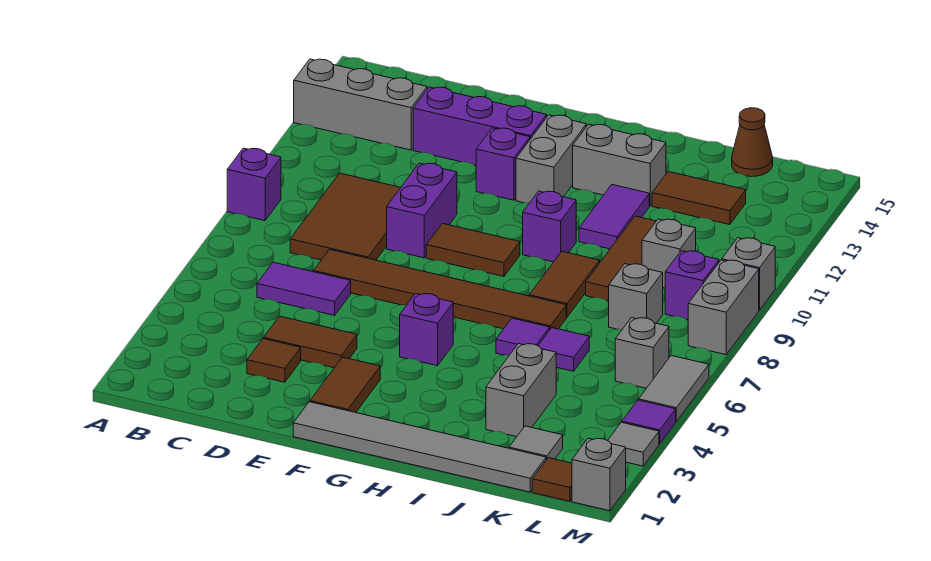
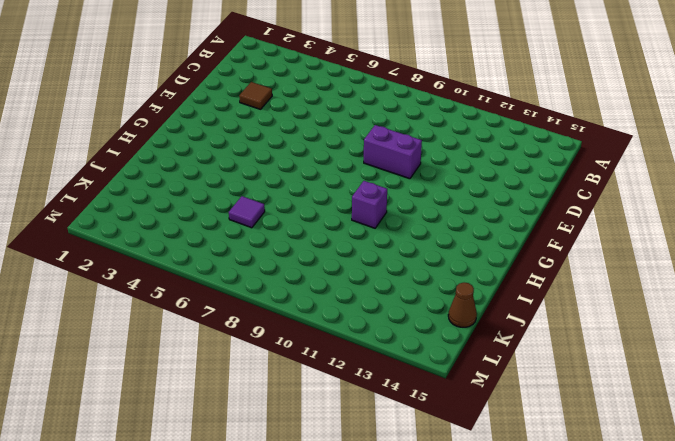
none -> purple 1x1 brick [227,148,281,221]
none -> grey 1x3 brick [294,59,427,150]
none -> purple 1x2 tile [257,262,351,315]
none -> brown 2x3 tile [290,173,401,260]

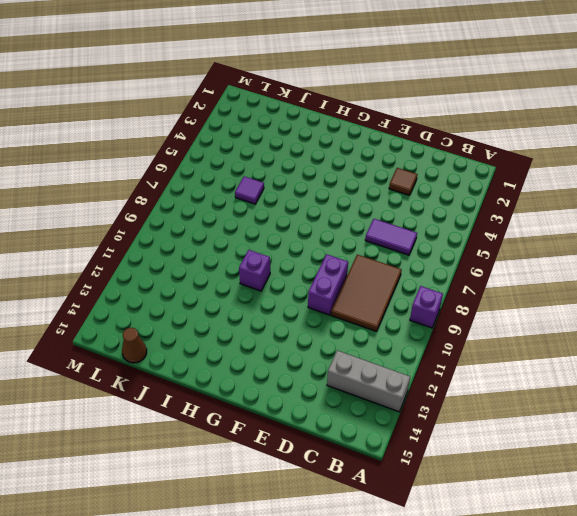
none -> brown 1x2 tile [264,316,357,368]
none -> brown 1x6 tile [313,249,566,329]
none -> purple 1x3 brick [413,87,547,165]
none -> grey 1x6 tile [293,402,546,492]

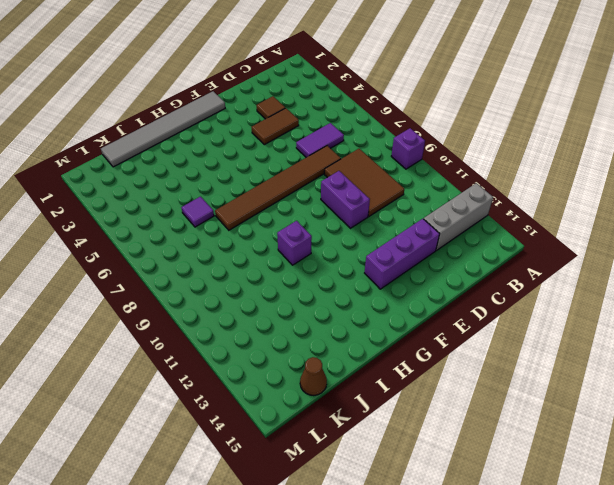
none -> brown 1x2 tile [310,357,380,413]
none -> brown 1x2 tile [426,223,520,276]
none -> purple 1x1 brick [476,128,530,200]
none -> purple 1x1 brick [400,293,453,366]

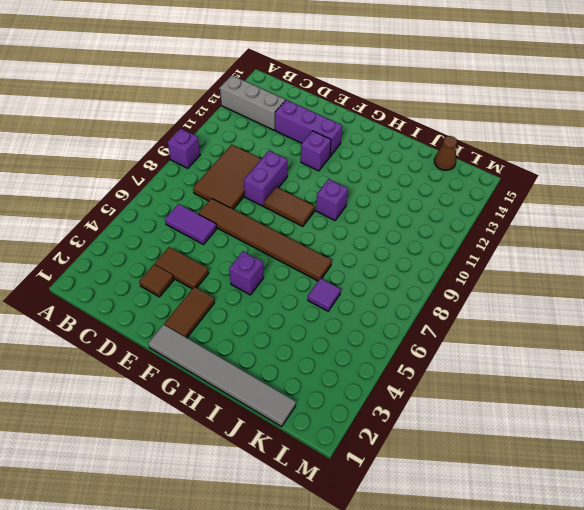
none -> grey 1x2 brick [516,115,586,203]
none -> grey 1x2 brick [573,124,666,206]
none -> purple 1x1 tile [496,318,550,355]
none -> brown 1x2 tile [529,251,600,317]

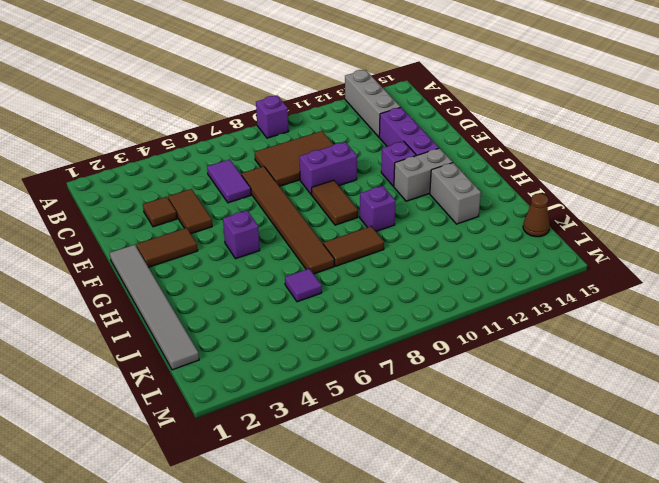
none -> purple 1x1 tile [496,318,550,355]
none -> purple 1x2 tile [579,185,649,249]
none -> grey 1x2 brick [486,344,556,437]
none -> brown 1x3 tile [586,216,656,301]

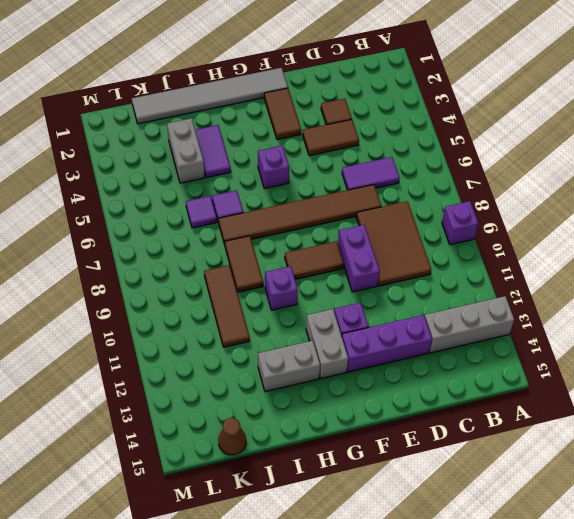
purple 1x2 tile [195,125,231,178] -> purple 1x2 tile moved to [579,185,649,249]
none -> brown 1x2 tile [652,172,746,225]
none -> grey 1x1 tile [509,426,563,460]
none -> grey 1x1 brick [609,264,663,329]
none -> grey 1x1 brick [642,219,696,288]

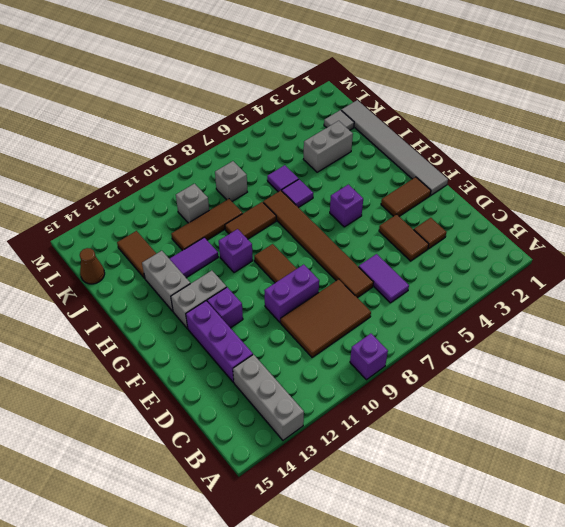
none -> brown 1x1 tile [532,458,572,501]
none -> grey 1x1 brick [615,318,669,388]
none -> purple 1x1 brick [665,251,719,320]
none -> grey 1x1 brick [572,438,626,511]

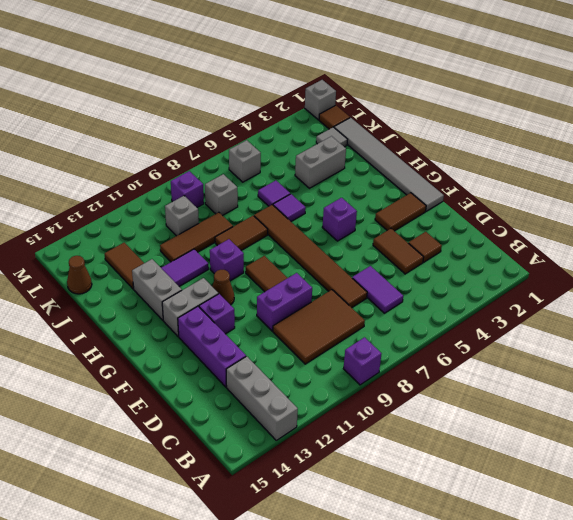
brown 1x1 cone [212,270,234,305] -> none
none -> grey 1x1 tile [608,422,659,466]
none -> purple 1x1 tile [622,400,676,444]
none -> grey 1x2 tile [639,356,709,421]
none -> grey 1x2 brick [688,260,759,355]

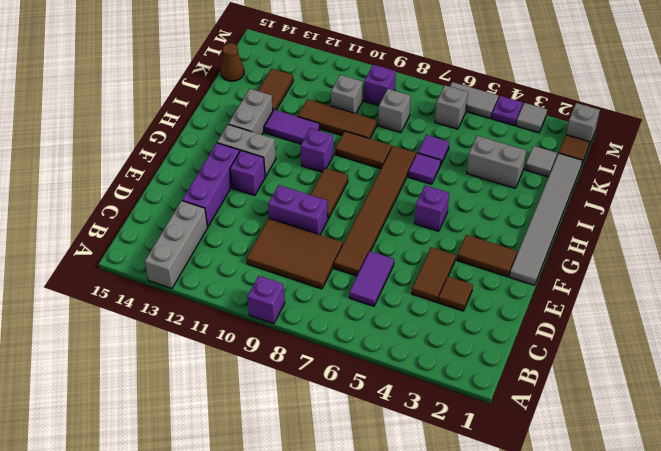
purple 1x1 plate [492,96,523,126] -> purple 1x1 tile [622,400,676,444]
none -> grey 1x2 brick [688,260,759,355]
none -> grey 1x1 brick [722,238,775,310]

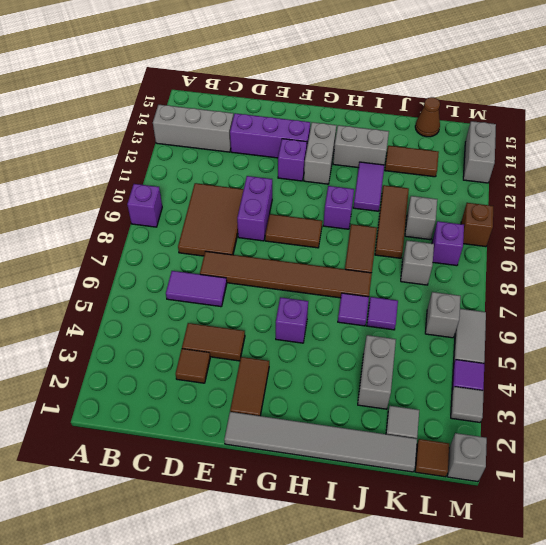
brown 1x1 brick [461,203,493,247] -> grey 1x1 brick [722,238,775,310]
grey 1x2 brick [463,121,496,183] -> grey 1x2 brick moved to [688,260,759,355]

